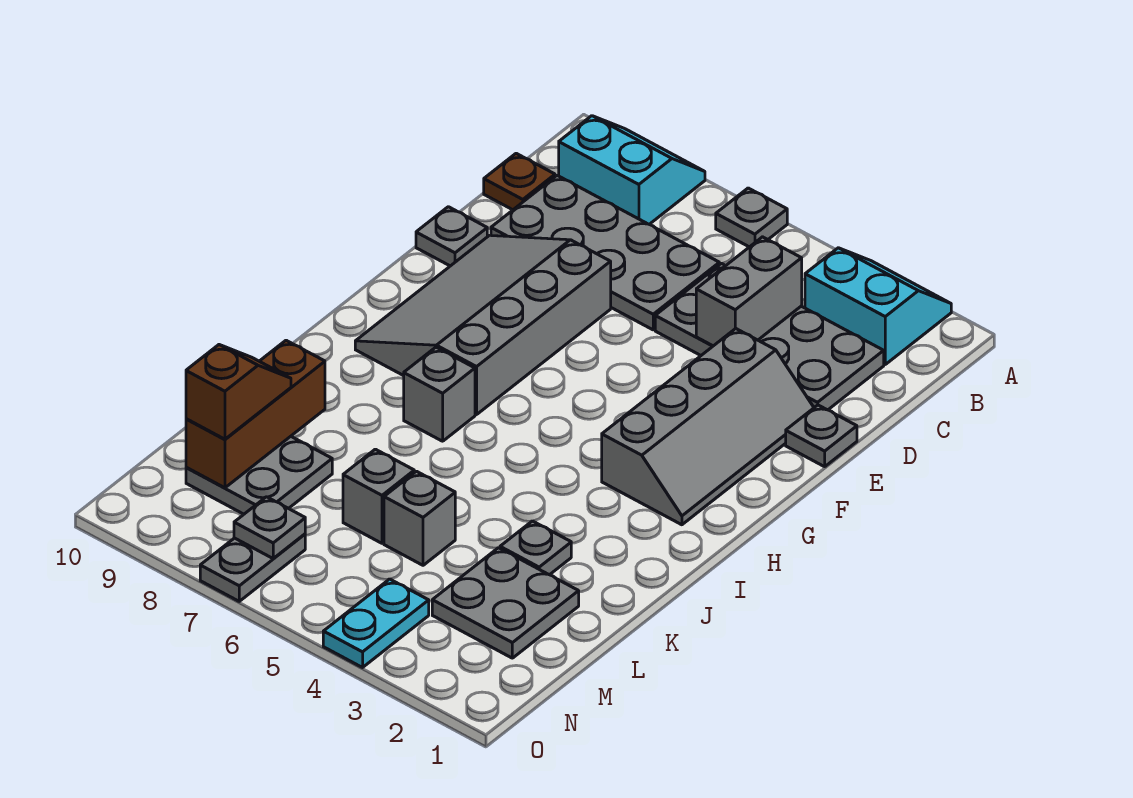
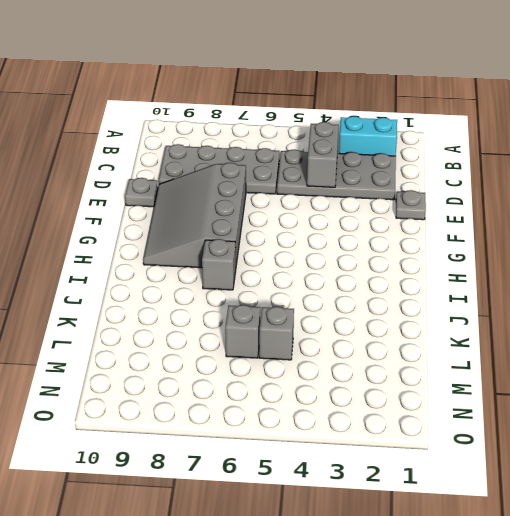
none -> grey 1x1 plate [716,188,787,247]
none -> cyan 2x2 slope [559,116,705,224]
none -> brown 1x1 plate [484,153,555,210]

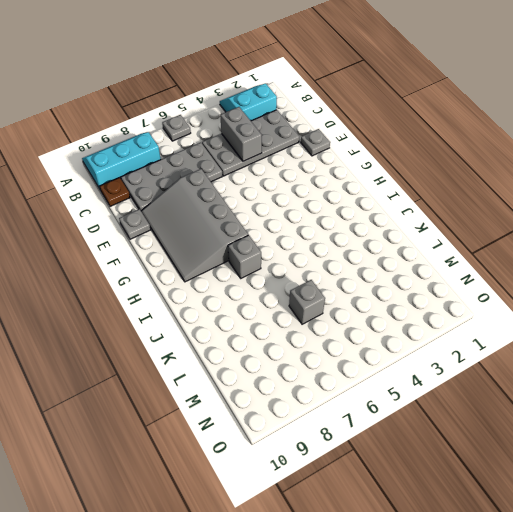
cyan 2x3 slope [82,132,161,189] -> cyan 2x2 slope [559,116,705,224]
none -> grey 2x4 slope [602,329,814,525]
none -> grey 1x1 plate [500,521,571,575]
none -> grey 2x2 plate [432,548,579,658]

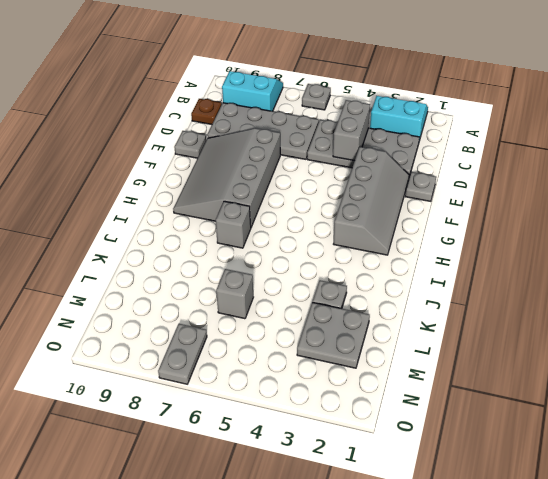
none -> grey 1x1 brick [384,471,455,565]
none -> grey 2x2 plate [186,436,332,514]
none -> cyan 1x2 plate [323,579,429,668]

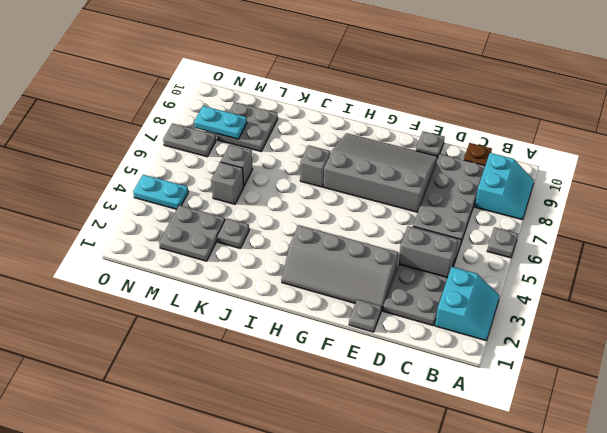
cyan 1x2 plate [194,106,247,139] -> none
none -> brown 1x3 brick [186,340,325,488]
none -> grey 1x1 plate [234,497,305,559]
none -> brown 1x2 slope [186,345,291,439]

